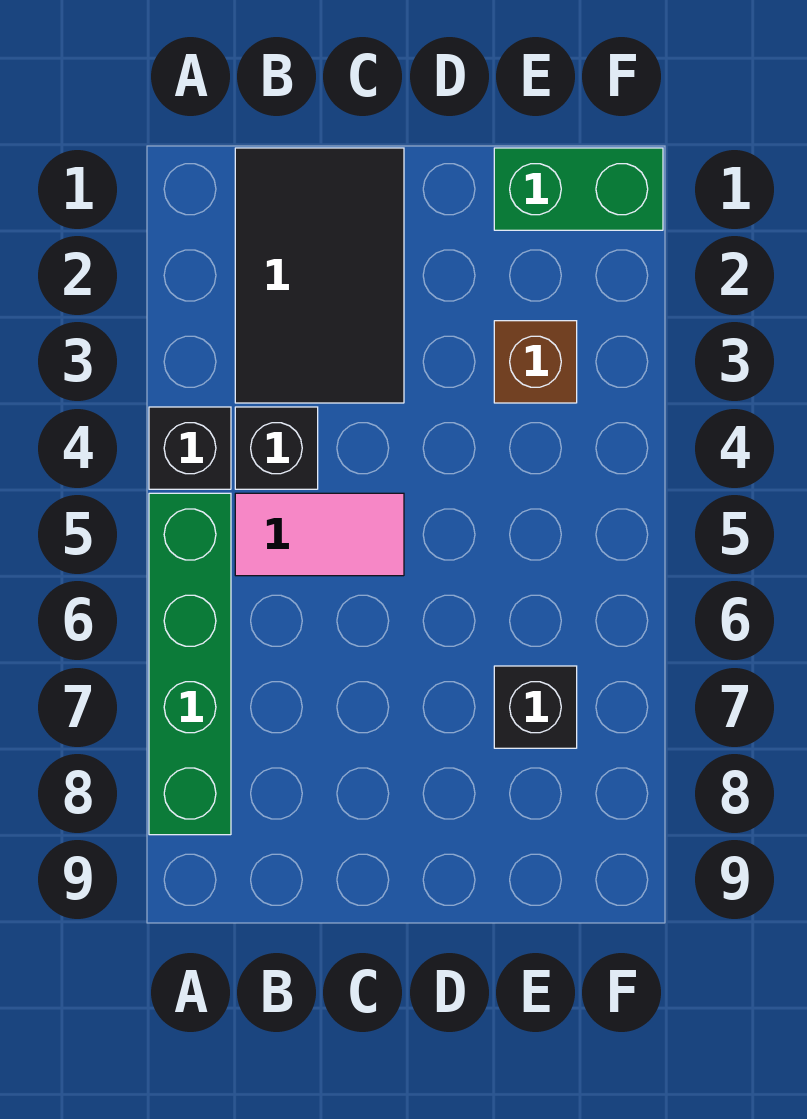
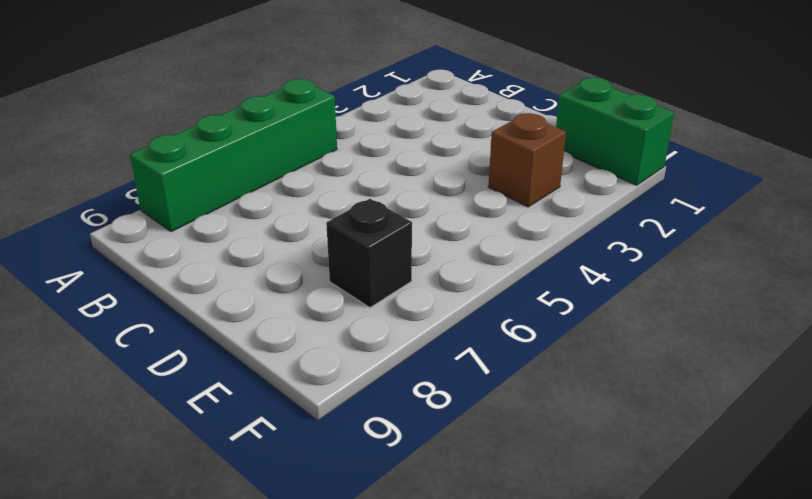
none -> black 1x1 brick [149,407,231,489]
none -> black 2x3 tile [235,148,404,403]

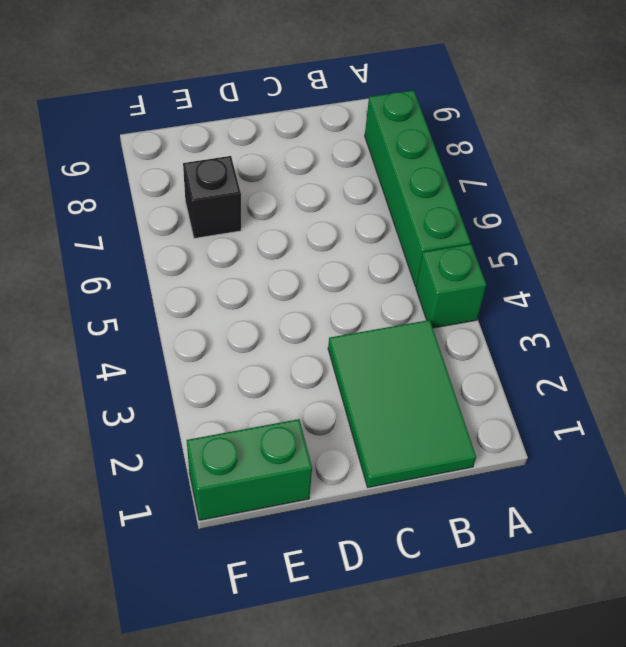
green 1x1 brick [416,244,486,328] -> black 1x1 brick [149,407,231,489]
green 2x3 tile [328,320,476,487] -> black 2x3 tile [235,148,404,403]
none -> black 1x1 brick [235,407,318,489]
none -> pink 1x2 tile [235,493,404,576]

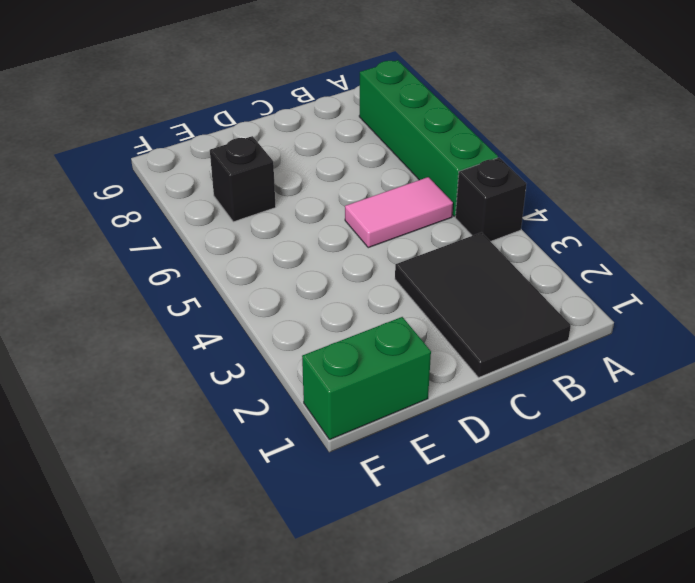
none -> black 1x1 brick [235,407,318,489]
none -> brown 1x1 brick [494,321,577,403]

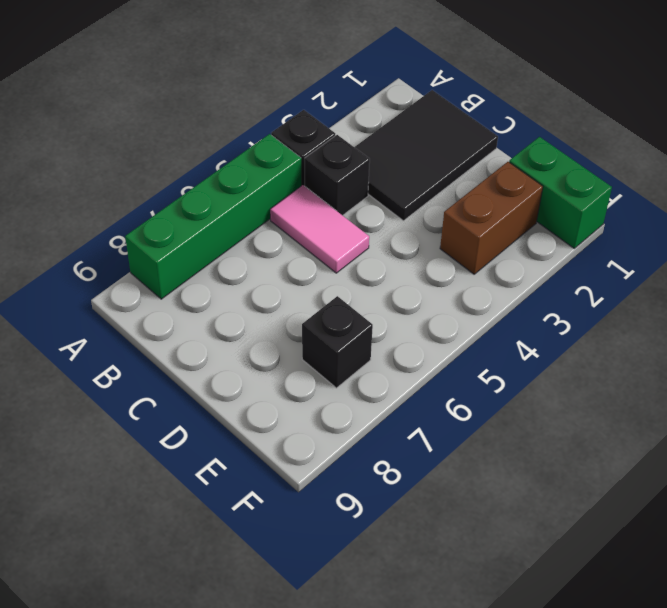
brown 1x2 brick [440,162,543,274] -> brown 1x1 brick [494,321,577,403]

